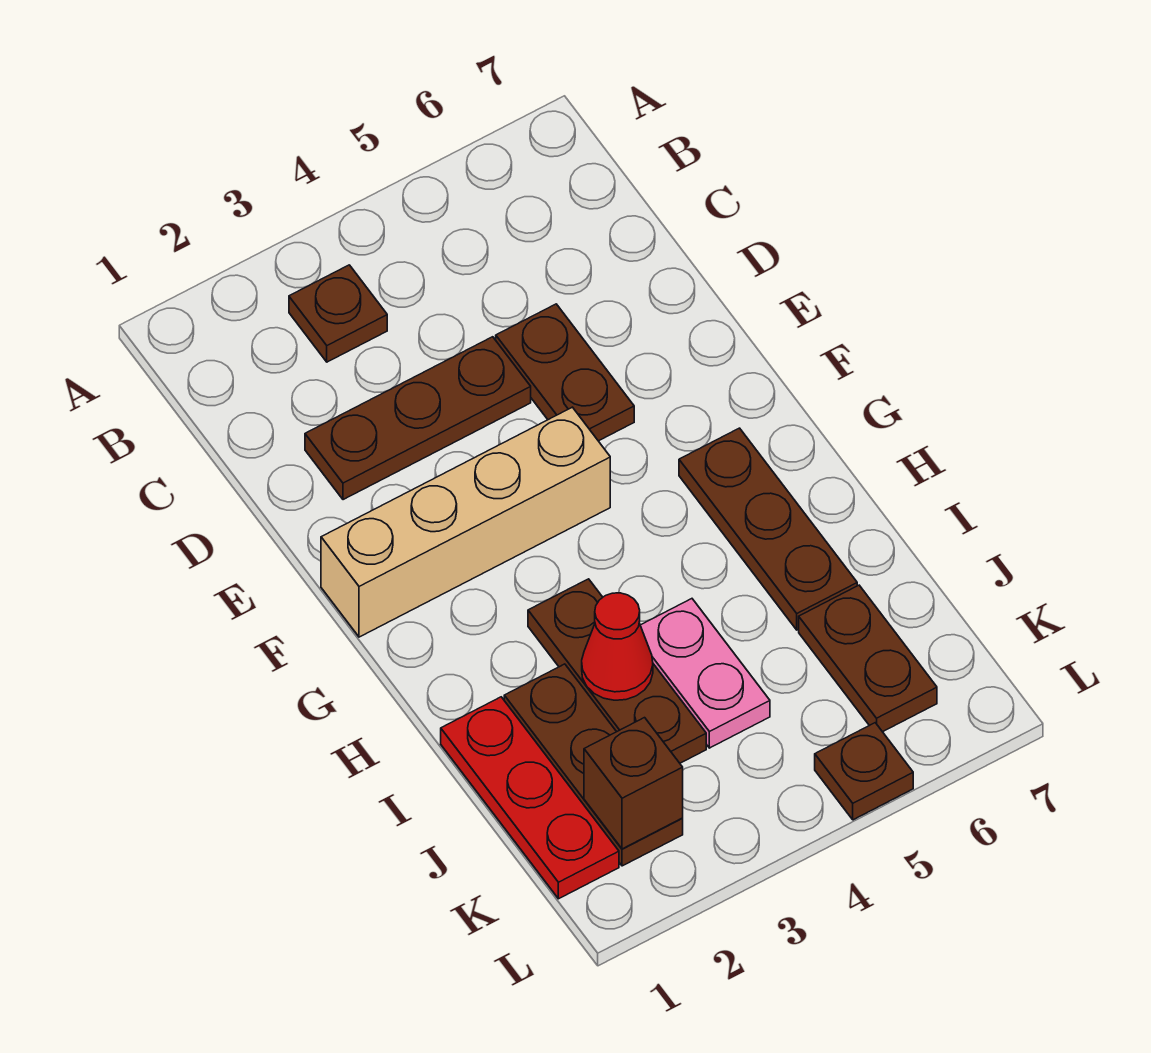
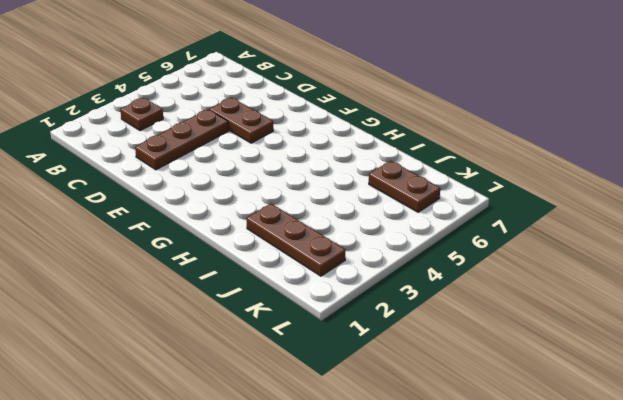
none -> tan 1x4 brick [321,407,610,637]
none -> brown 1x3 plate [679,428,857,630]
none -> brown 1x3 plate [528,579,706,763]

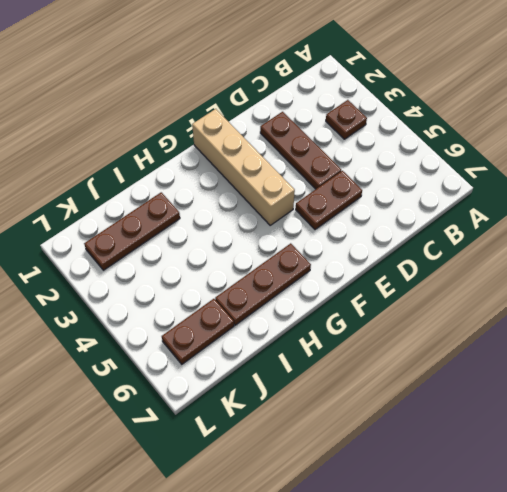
none -> brown 1x3 plate [528,579,706,763]
none -> red 1x3 plate [441,697,619,899]
none -> pink 1x2 plate [640,599,770,748]

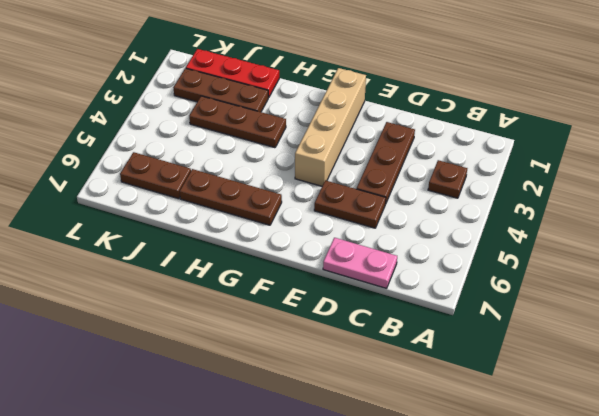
pink 1x2 plate [323,238,397,288] -> pink 1x2 plate moved to [640,599,770,748]
none -> brown 1x1 plate [815,723,913,820]
none -> red 1x1 cone [582,593,653,700]
none -> brown 1x1 brick [584,718,683,849]

